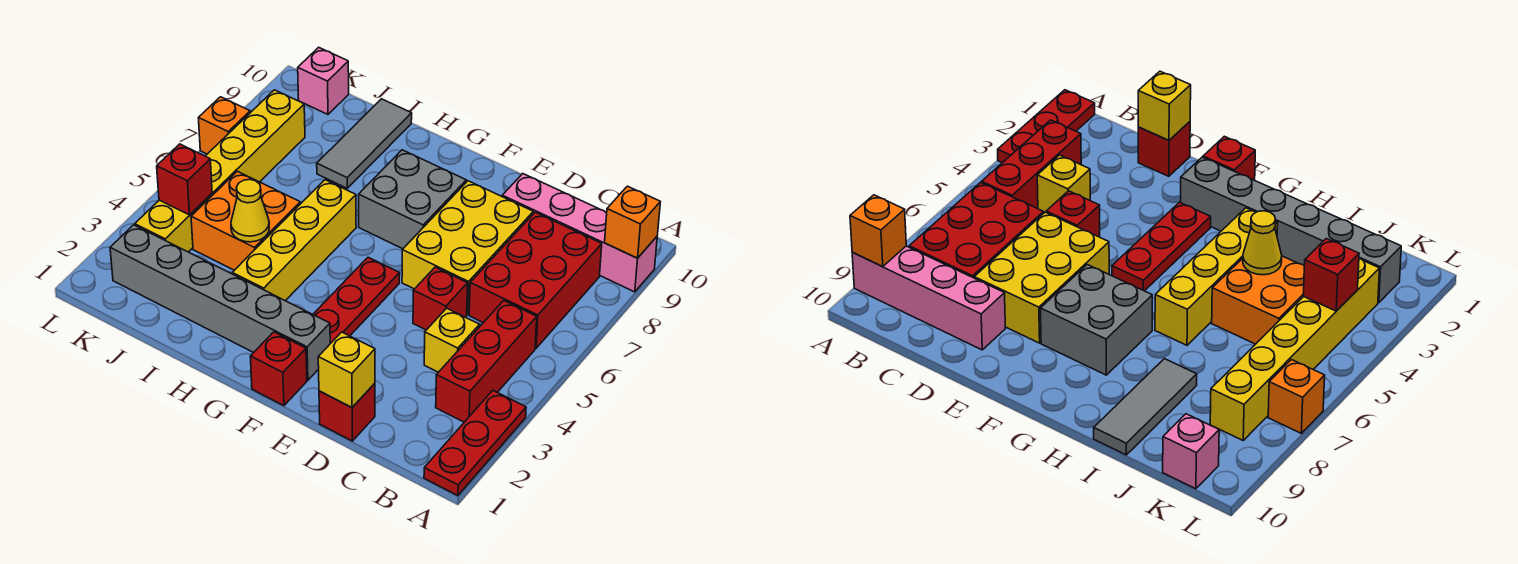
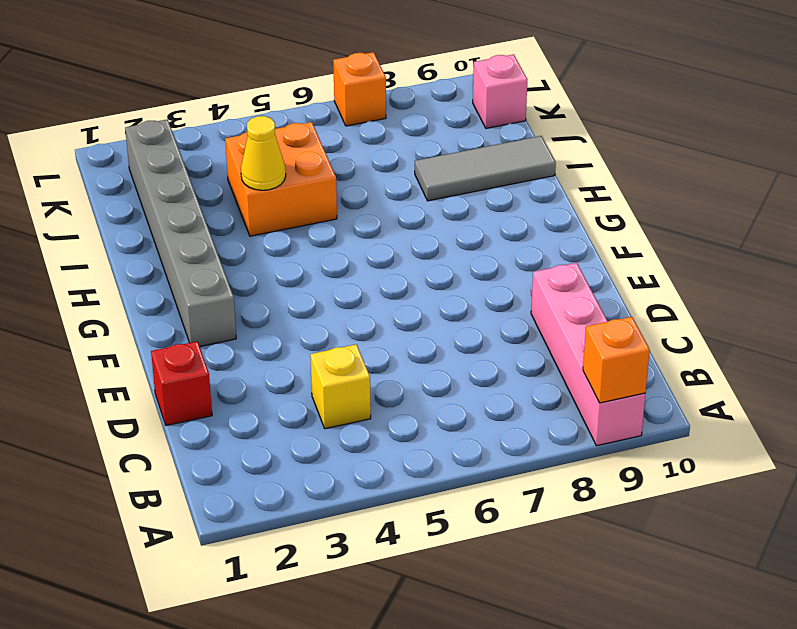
none -> red 1x3 plate [424,390,526,496]
none -> red 1x3 brick [436,301,537,422]
none -> red 2x3 brick [469,212,602,348]

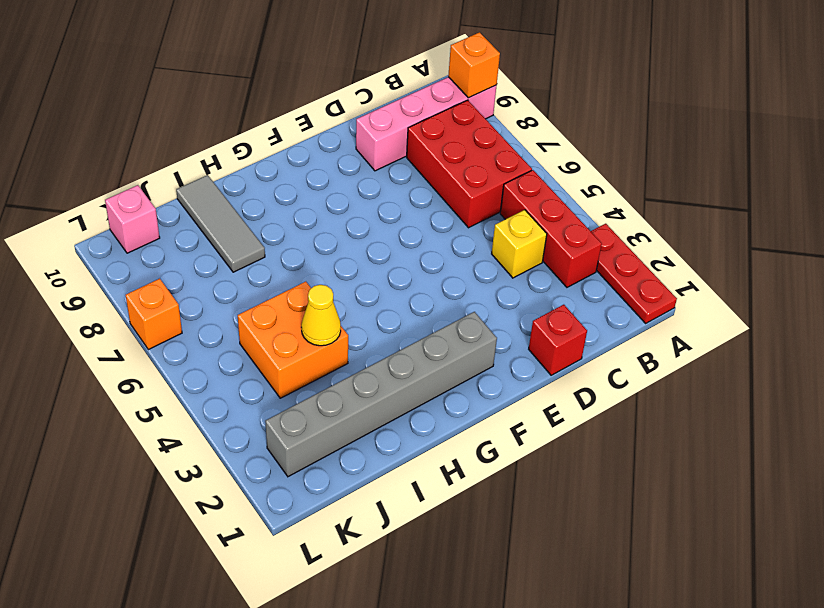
none -> red 1x1 brick [413,267,468,330]
none -> yellow 2x3 brick [402,181,533,315]
none -> red 1x1 brick [250,332,307,406]

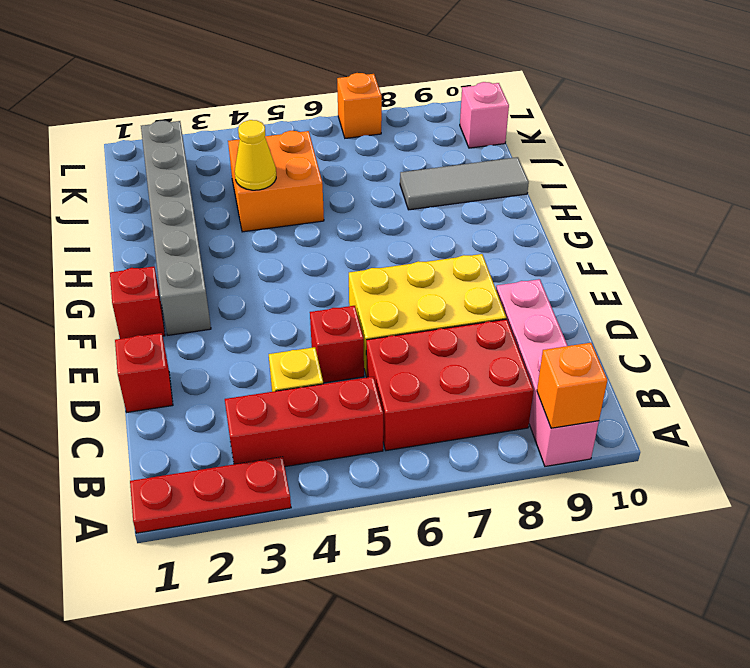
none -> red 1x3 plate [313,257,400,344]
none -> grey 2x2 brick [359,150,466,249]
none -> yellow 1x4 brick [232,180,356,301]

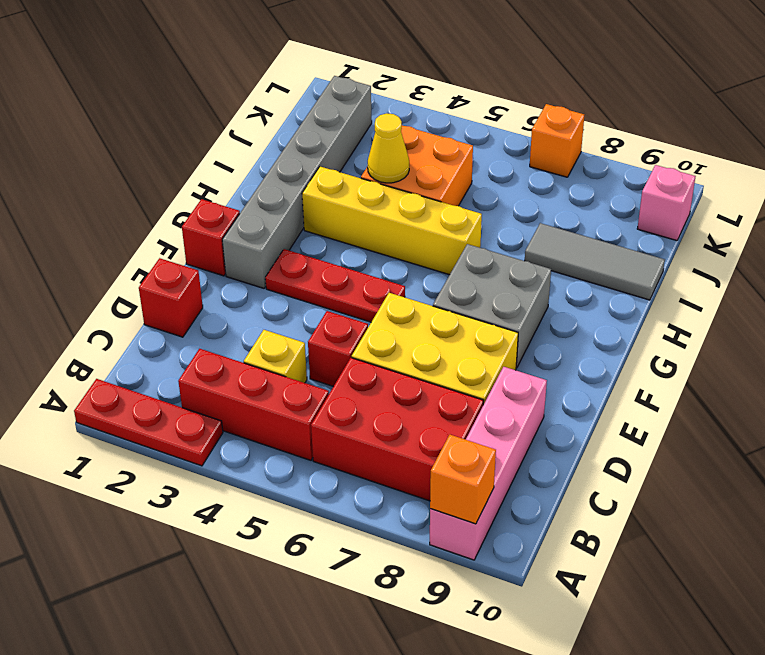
none -> yellow 1x6 brick [135,90,305,252]
none -> yellow 1x1 brick [318,332,375,407]
none -> red 1x1 brick [157,144,212,215]

